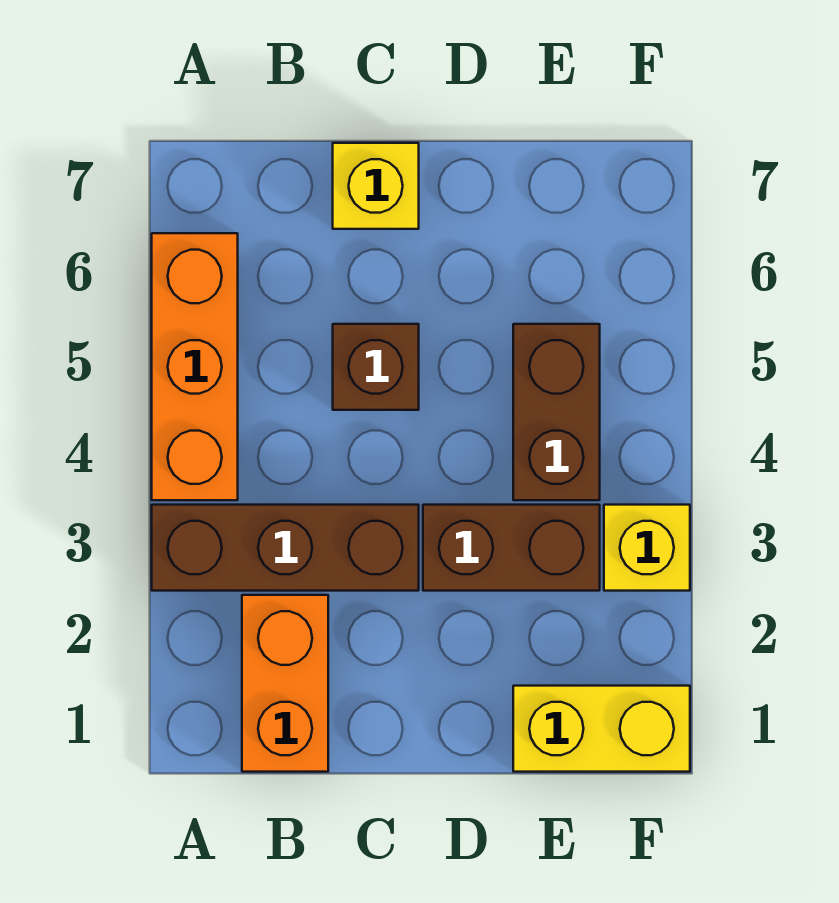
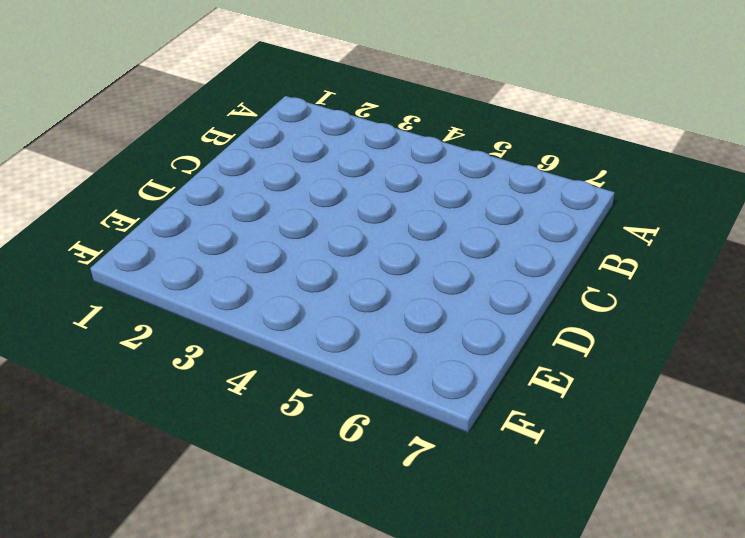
none -> brown 1x3 brick [152,505,419,591]
none -> orange 1x3 brick [152,233,238,500]

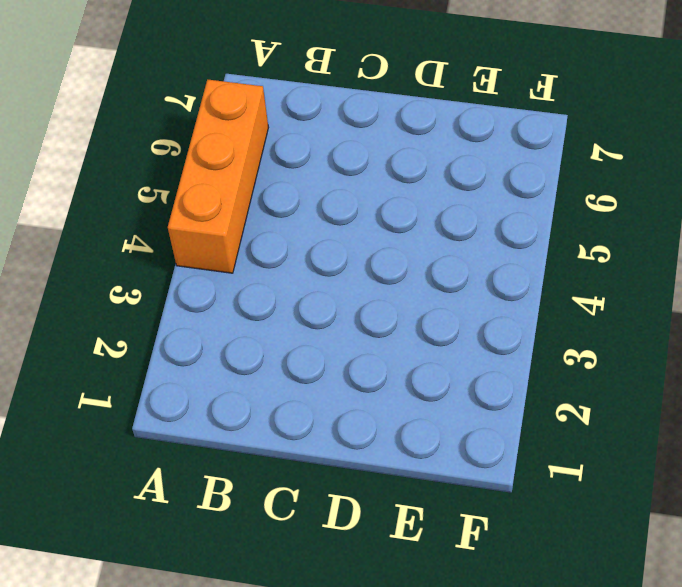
none -> brown 1x3 brick [152,505,419,591]
none -> orange 1x2 brick [242,595,328,772]

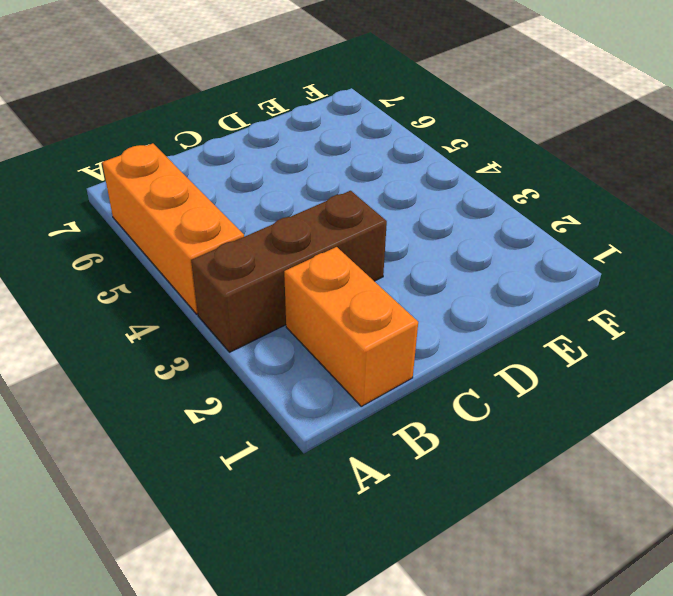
none -> brown 1x1 brick [333,324,419,410]
none -> yellow 1x1 brick [333,143,419,229]

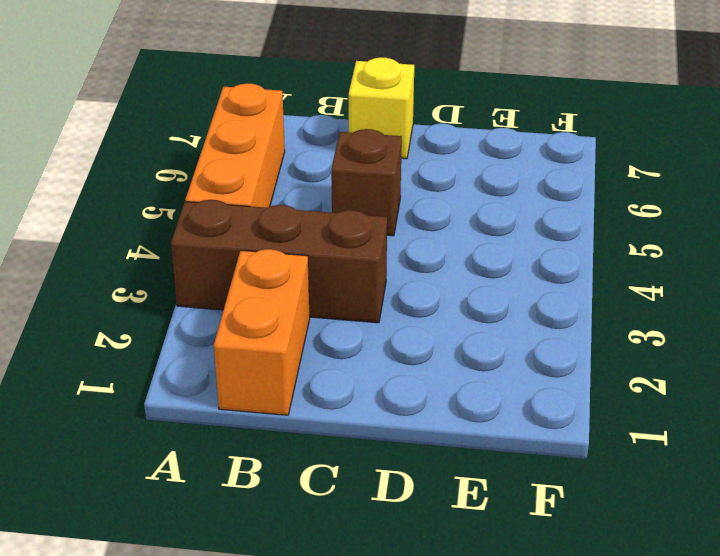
none -> brown 1x2 brick [423,505,600,591]
none -> yellow 1x2 brick [513,686,690,772]

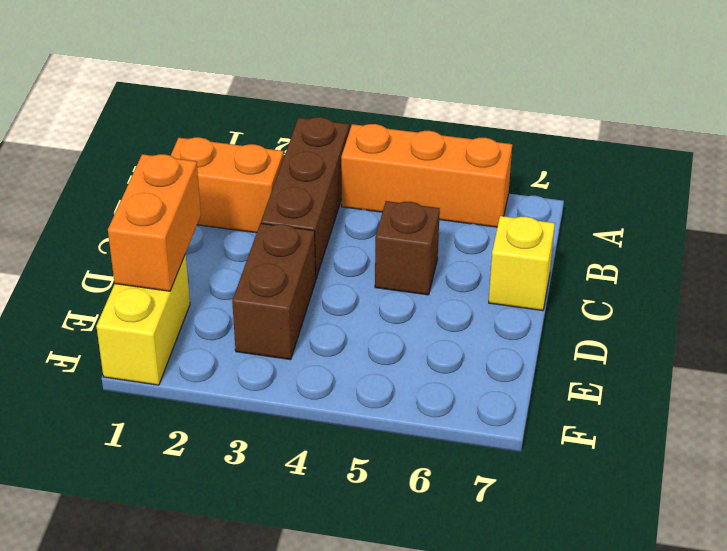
orange 1x2 brick [108,154,201,291] -> none
none -> brown 1x2 brick [513,324,600,500]
none -> yellow 1x1 brick [604,505,690,591]

